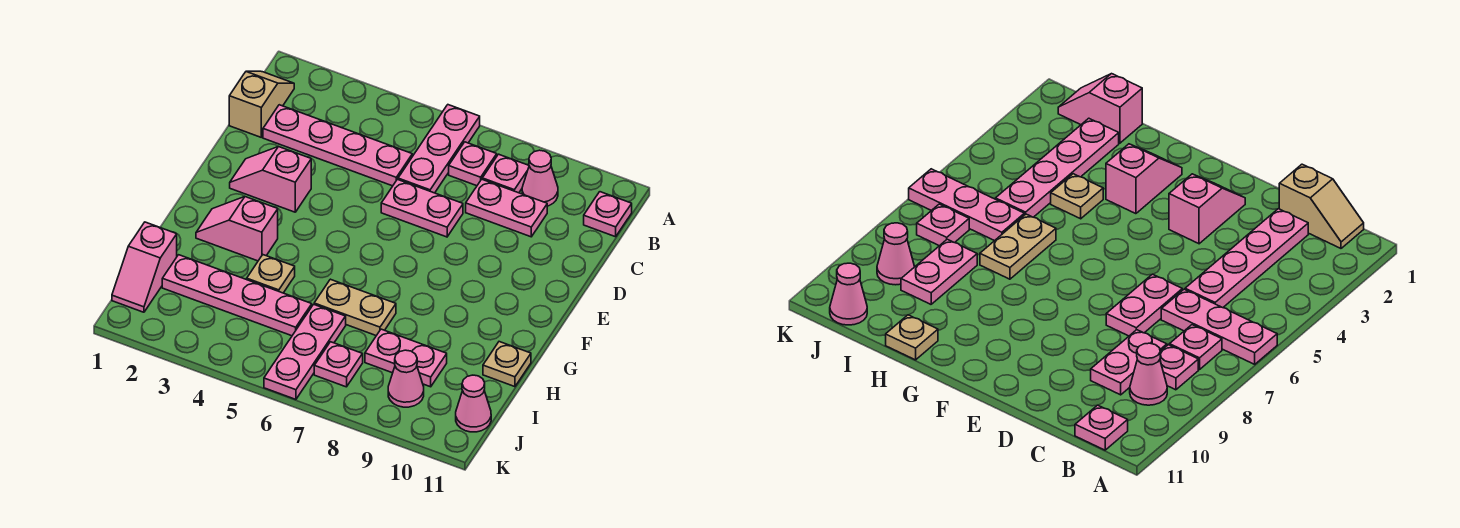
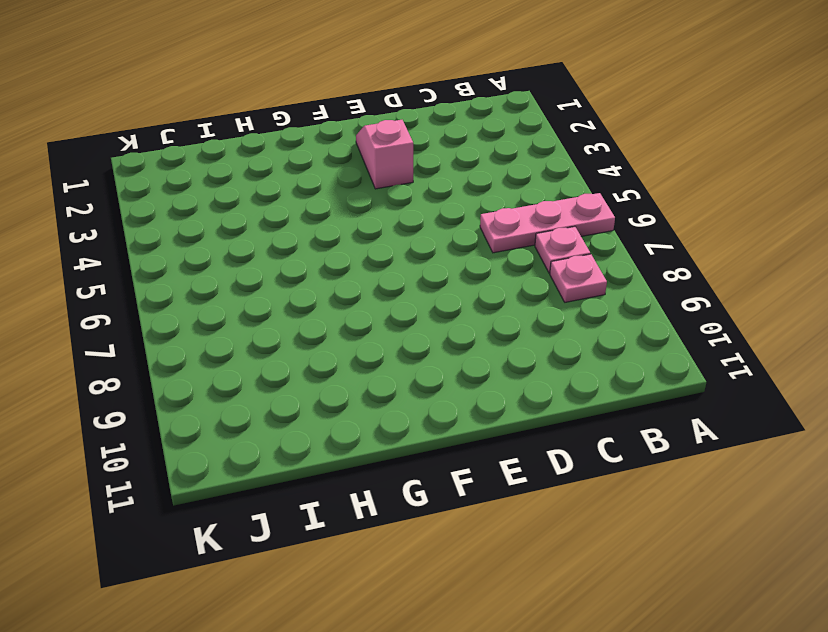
none -> tan 1x2 slope [229,71,294,137]
none -> pink 1x1 cone [522,150,558,206]
none -> pink 1x1 plate [584,192,632,237]

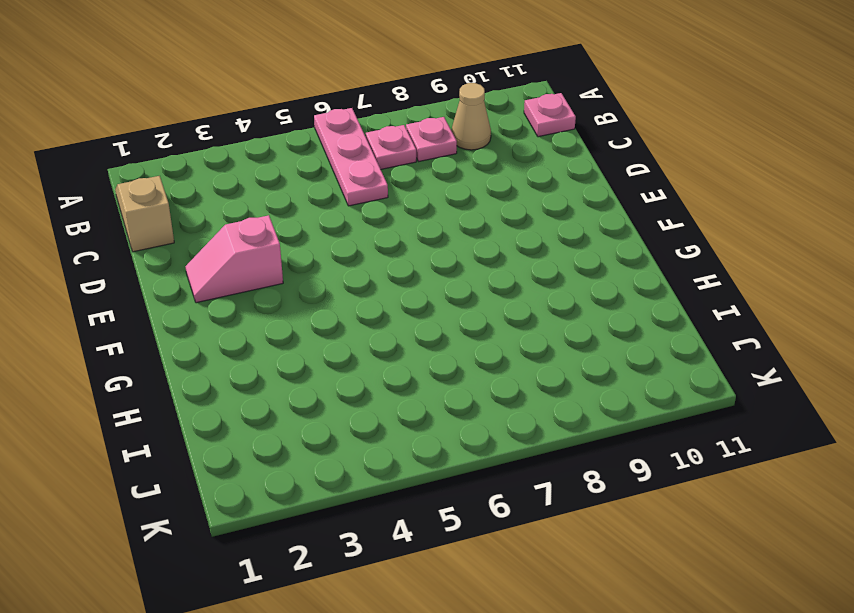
tan 1x1 cone [451,83,491,150] -> pink 1x1 cone [522,150,558,206]
none -> pink 1x4 plate [263,105,412,186]
none -> pink 1x2 plate [466,179,547,237]
none -> pink 1x2 plate [381,179,463,237]

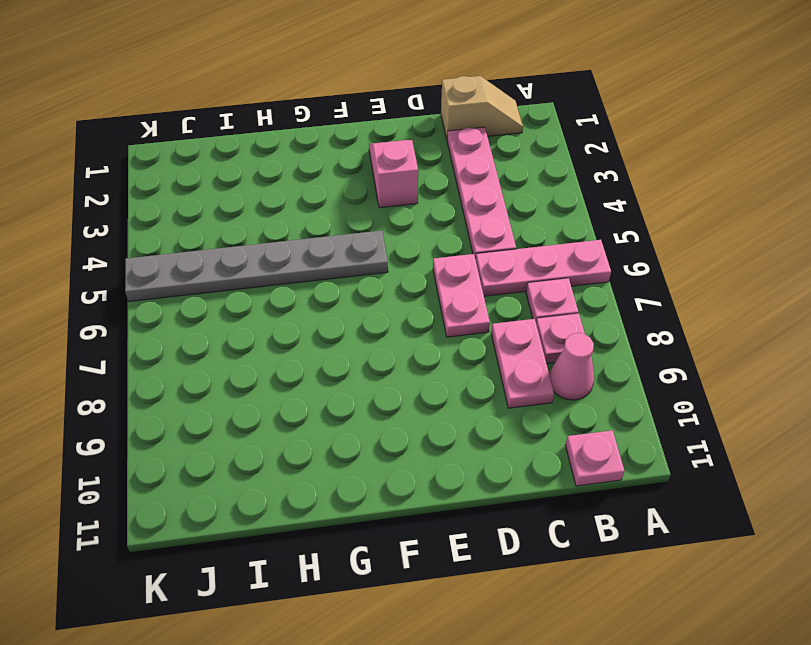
grey 1x6 plate [125,230,388,302] -> pink 1x4 plate [162,255,312,336]
none -> pink 1x2 slope [196,196,278,261]
none -> tan 1x1 plate [247,255,295,293]
none -> tan 1x2 plate [314,279,396,336]

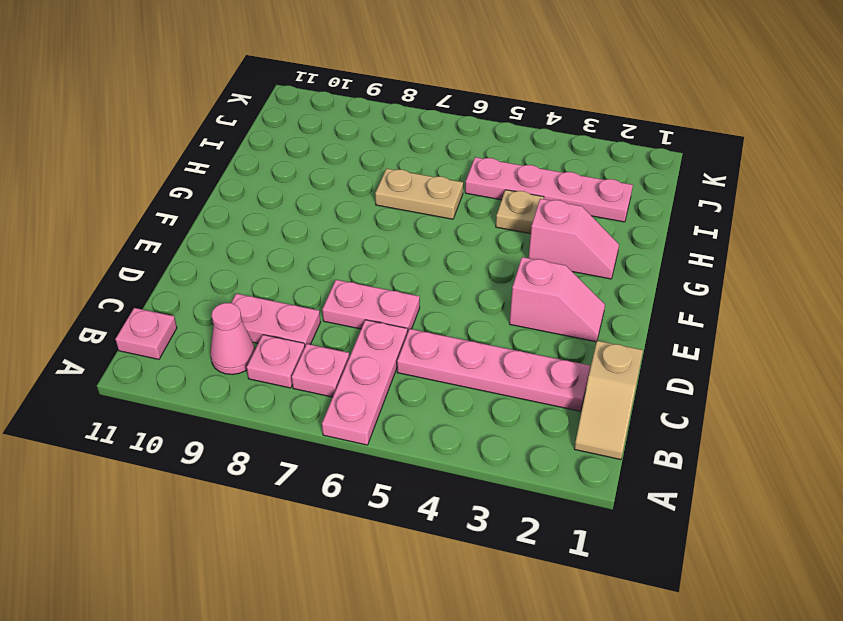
none -> tan 1x1 plate [483,342,531,387]
none -> pink 1x2 slope [112,222,177,312]
none -> pink 1x3 plate [264,304,346,399]

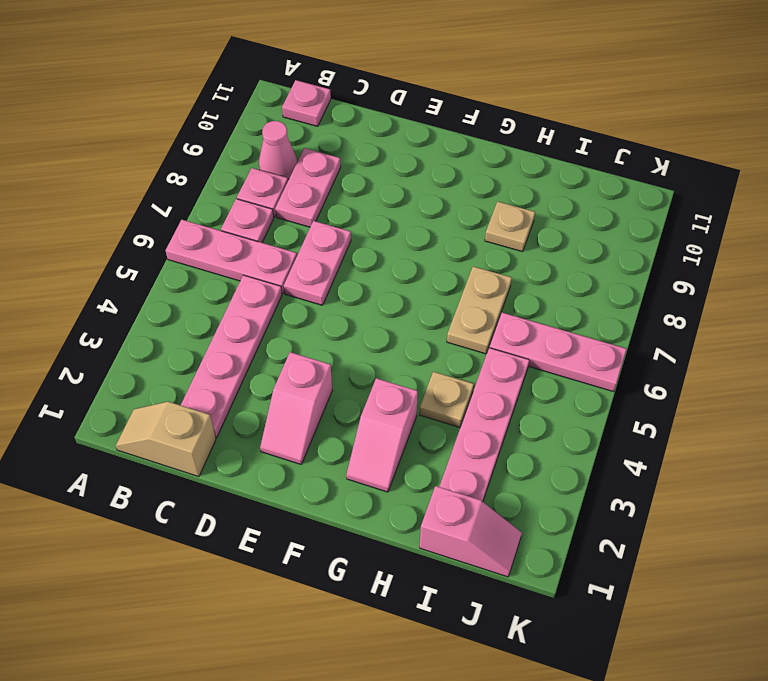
tan 1x1 plate [485,201,535,252] -> tan 1x1 plate moved to [483,342,531,387]
none -> pink 1x2 plate [365,329,447,387]
none -> pink 1x1 plate [314,342,363,387]
none -> pink 1x1 cone [388,350,424,407]

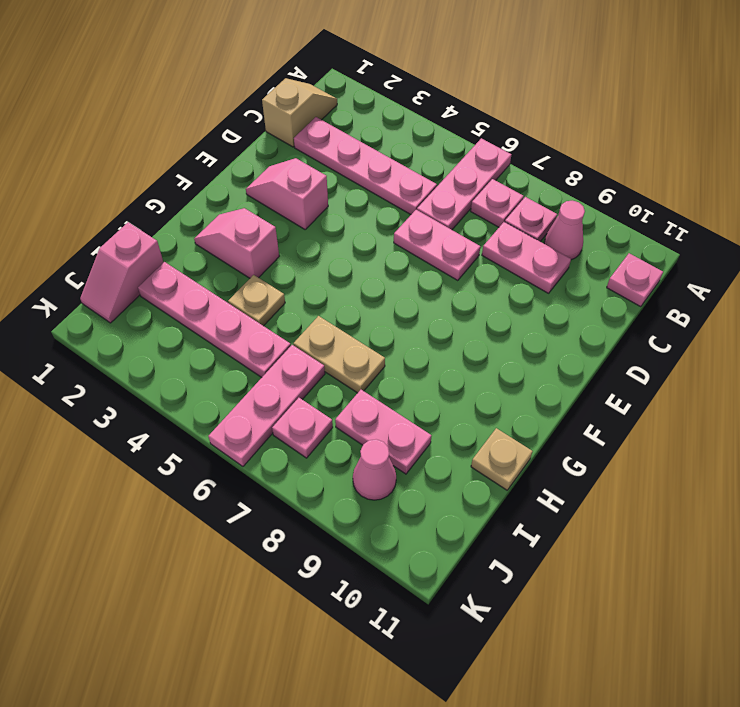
none -> pink 1x1 cone [456,375,491,432]

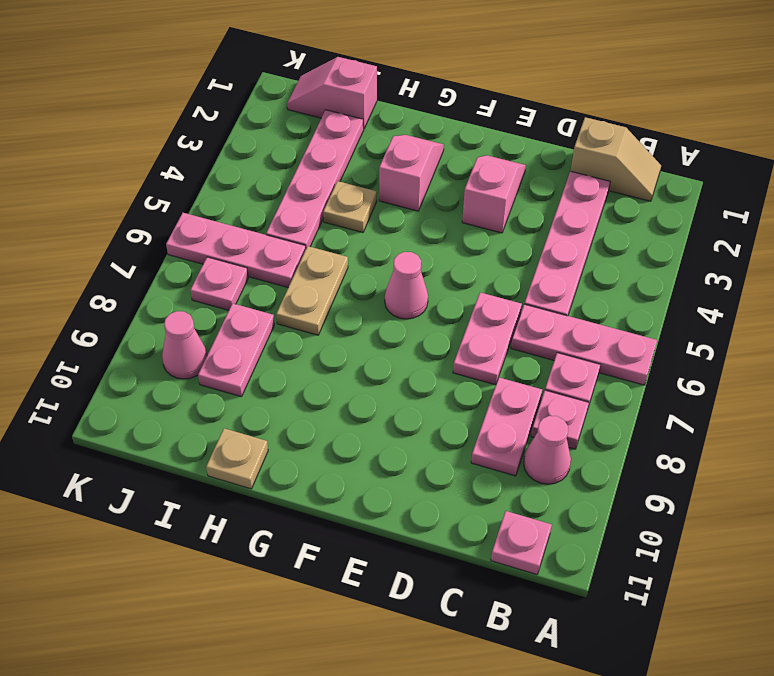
pink 1x1 cone [385,252,428,319] -> pink 1x1 cone moved to [456,375,491,432]

